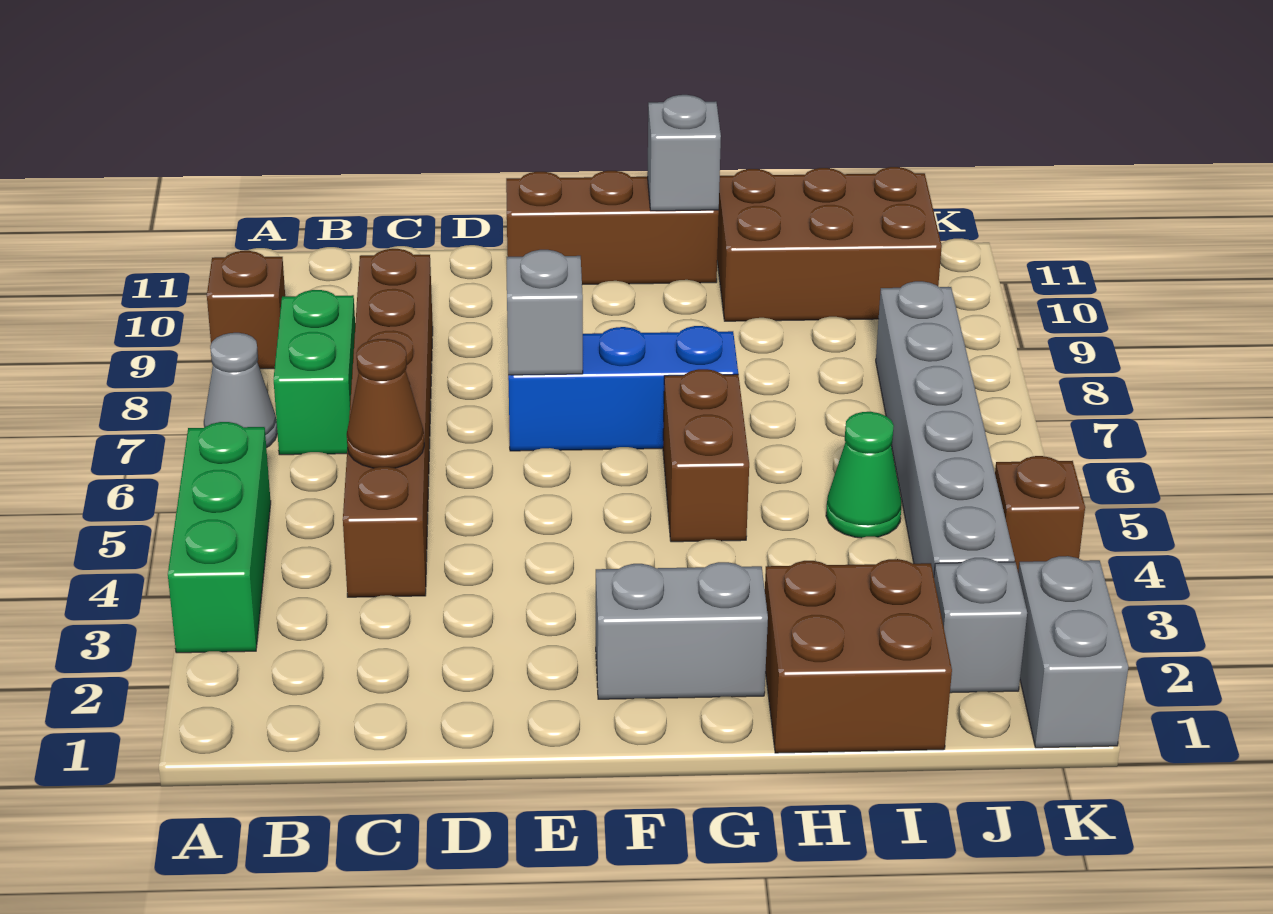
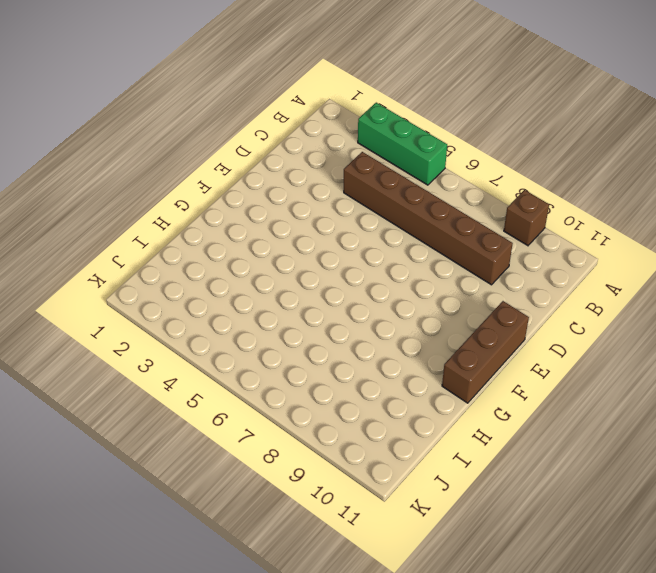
none -> grey 1x1 cone [204,333,277,448]
none -> green 1x2 brick [273,290,355,455]
none -> blue 1x3 brick [508,326,738,451]

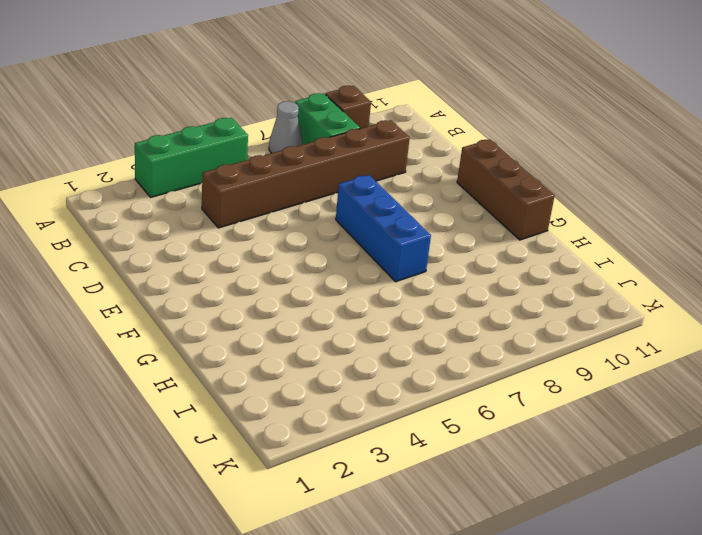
green 1x2 brick [295,93,360,144] -> green 1x2 brick turned to [273,290,355,455]
none -> grey 1x2 brick [596,562,768,699]
none -> brown 1x2 brick [663,369,749,542]
none -> brown 2x2 brick [765,559,952,753]

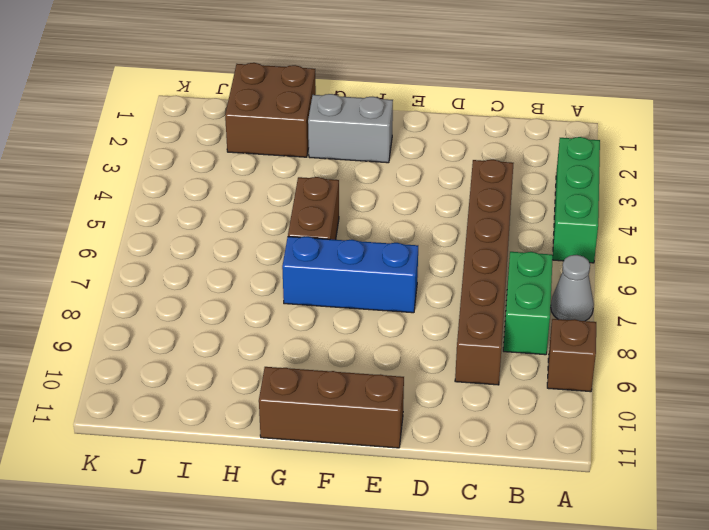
none -> brown 2x3 brick [717,167,942,321]
none -> green 1x1 cone [826,412,902,538]
none -> grey 1x1 brick [934,558,1027,693]

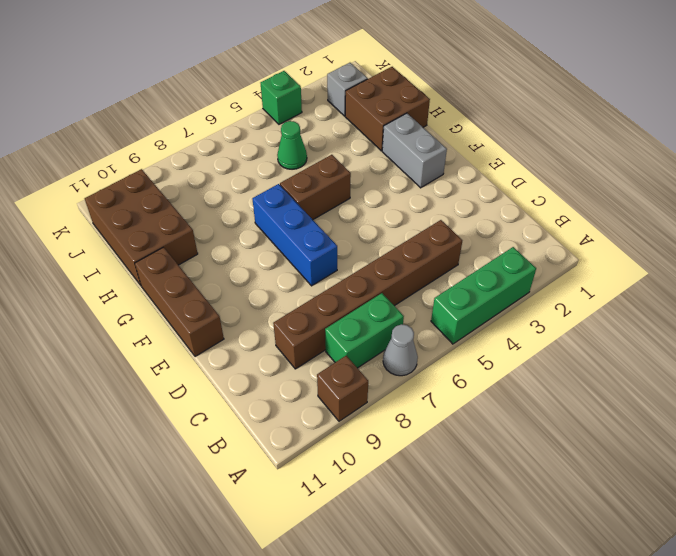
green 1x1 brick [261,71,302,124] -> brown 1x1 brick [995,456,1085,571]
none -> grey 1x6 brick [876,281,1015,576]
none -> grey 1x2 brick [1018,556,1128,748]
none -> brown 1x1 cone [347,339,424,468]

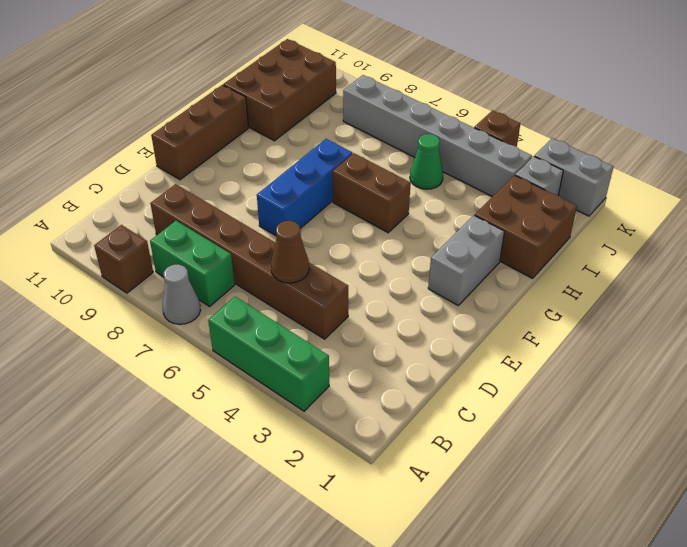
none -> grey 1x1 brick [507,250,583,375]
none -> grey 1x1 brick [647,95,721,211]

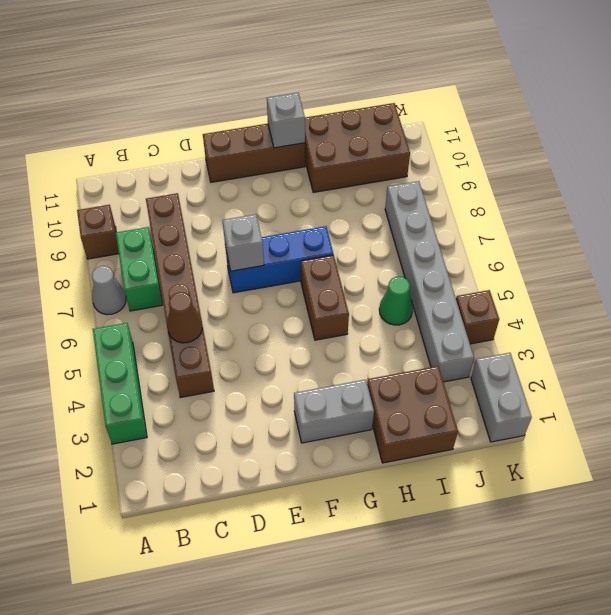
none -> grey 1x1 brick [934,558,1027,693]

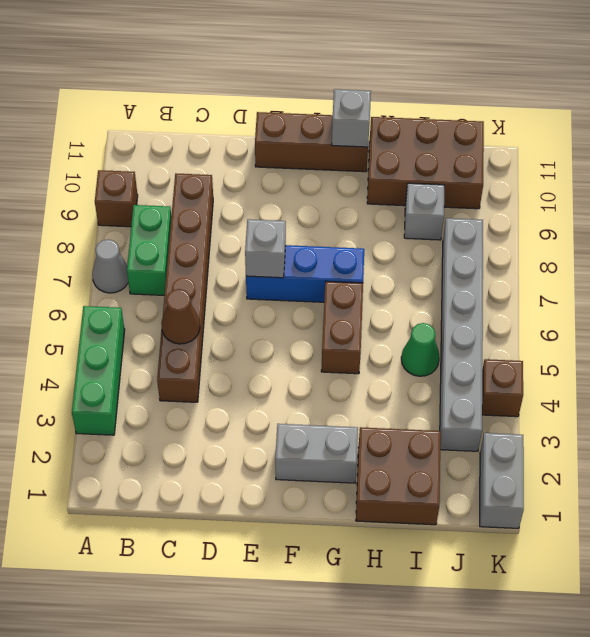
grey 1x1 brick [404,183,444,240] -> grey 1x1 brick moved to [934,558,1027,693]

